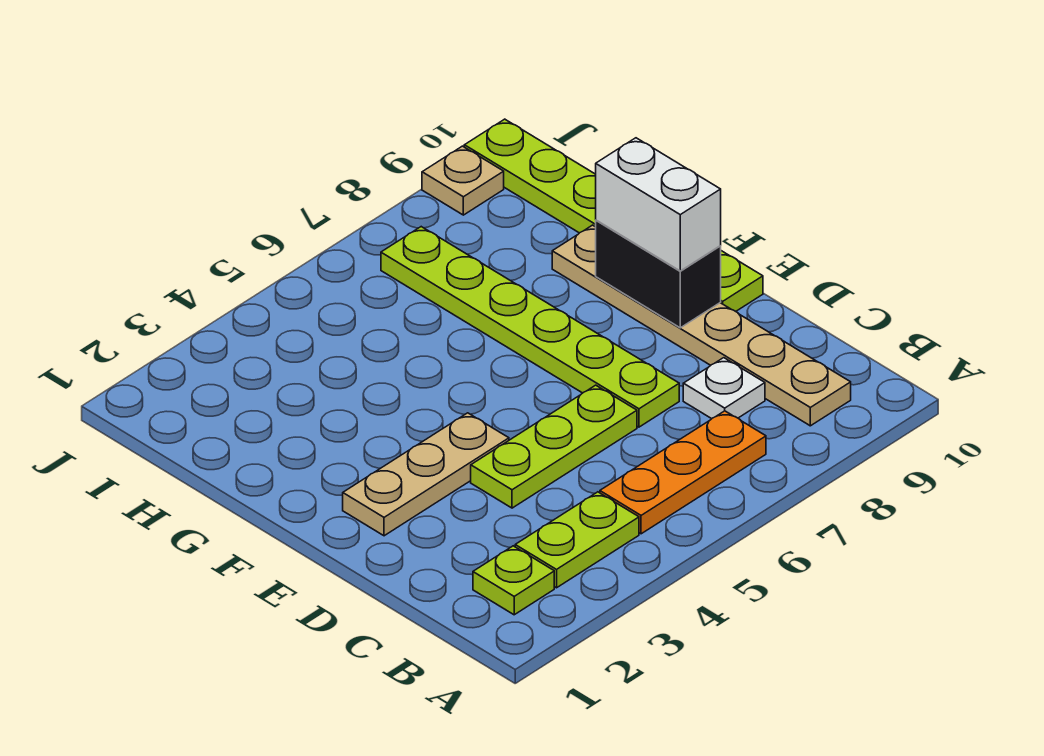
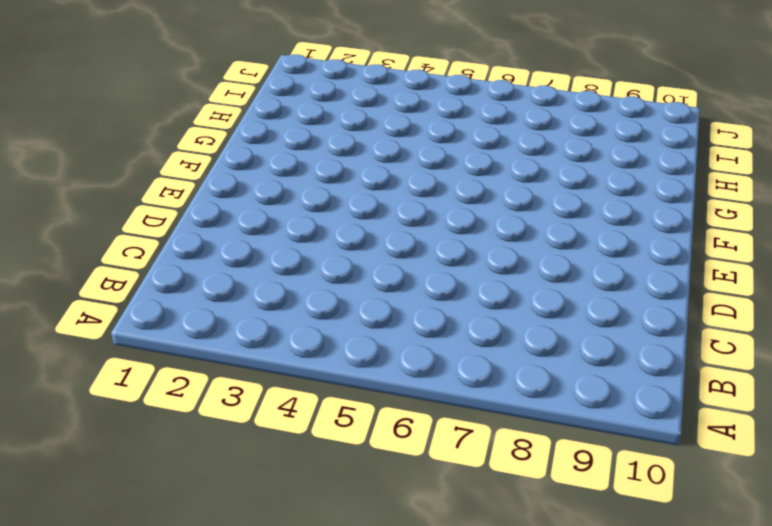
none -> lime 1x1 plate [473,546,554,615]
none -> lime 1x2 plate [515,492,639,588]
none -> orange 1x3 plate [600,411,766,534]

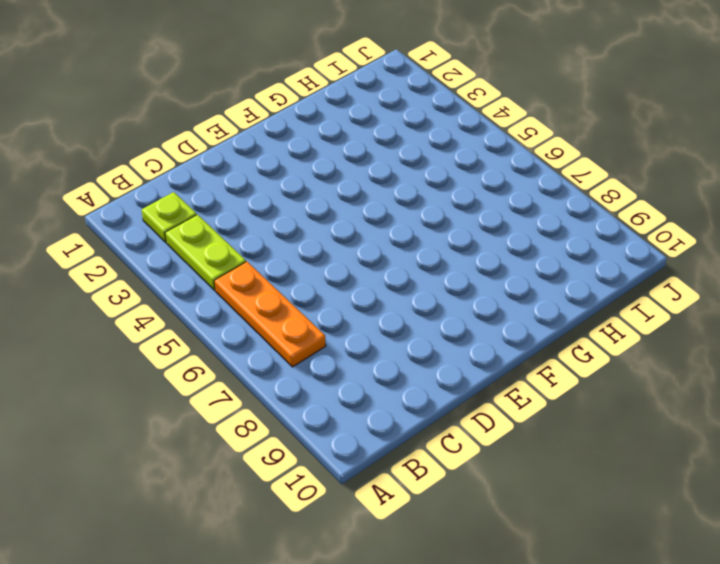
none -> tan 1x6 plate [552,225,851,426]
none -> white 1x1 plate [683,358,765,419]
none -> lime 1x3 plate [471,385,637,508]

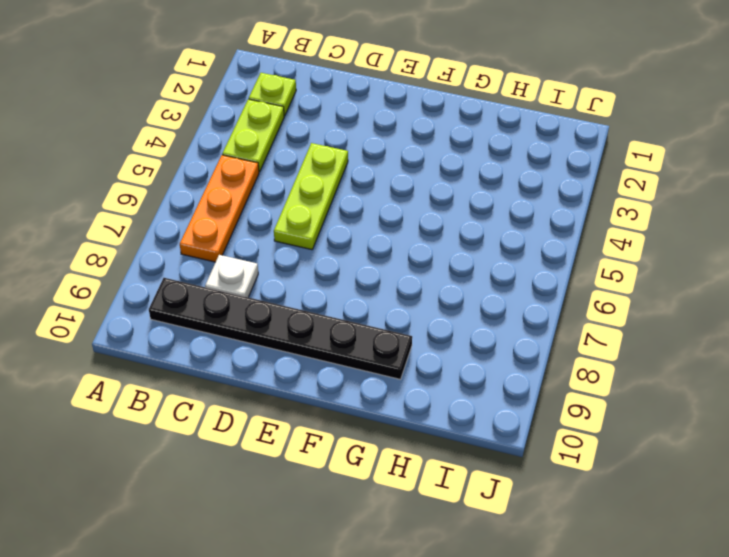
black 1x6 plate [149,278,412,379] -> tan 1x6 plate [552,225,851,426]
none -> lime 1x6 plate [381,227,679,427]
none -> tan 1x3 plate [343,413,509,536]
none -> lime 1x6 plate [464,119,763,311]

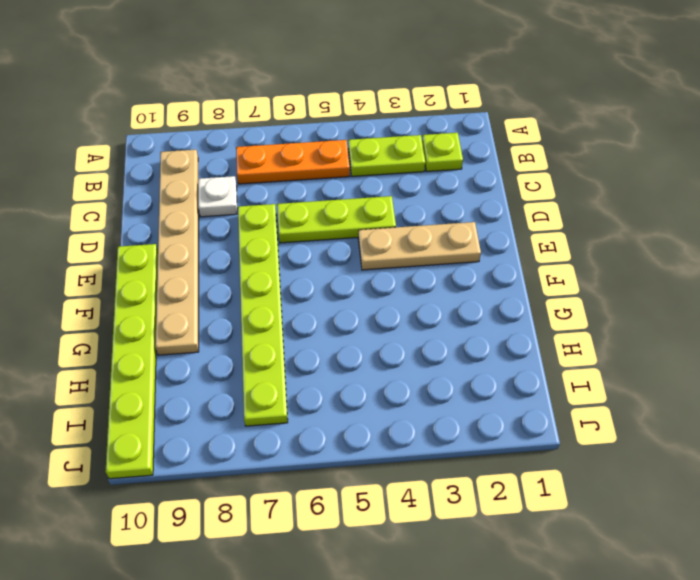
none -> tan 1x1 plate [422,146,504,215]
none -> black 1x2 brick [596,220,721,328]
none -> white 1x2 brick [596,138,721,271]

